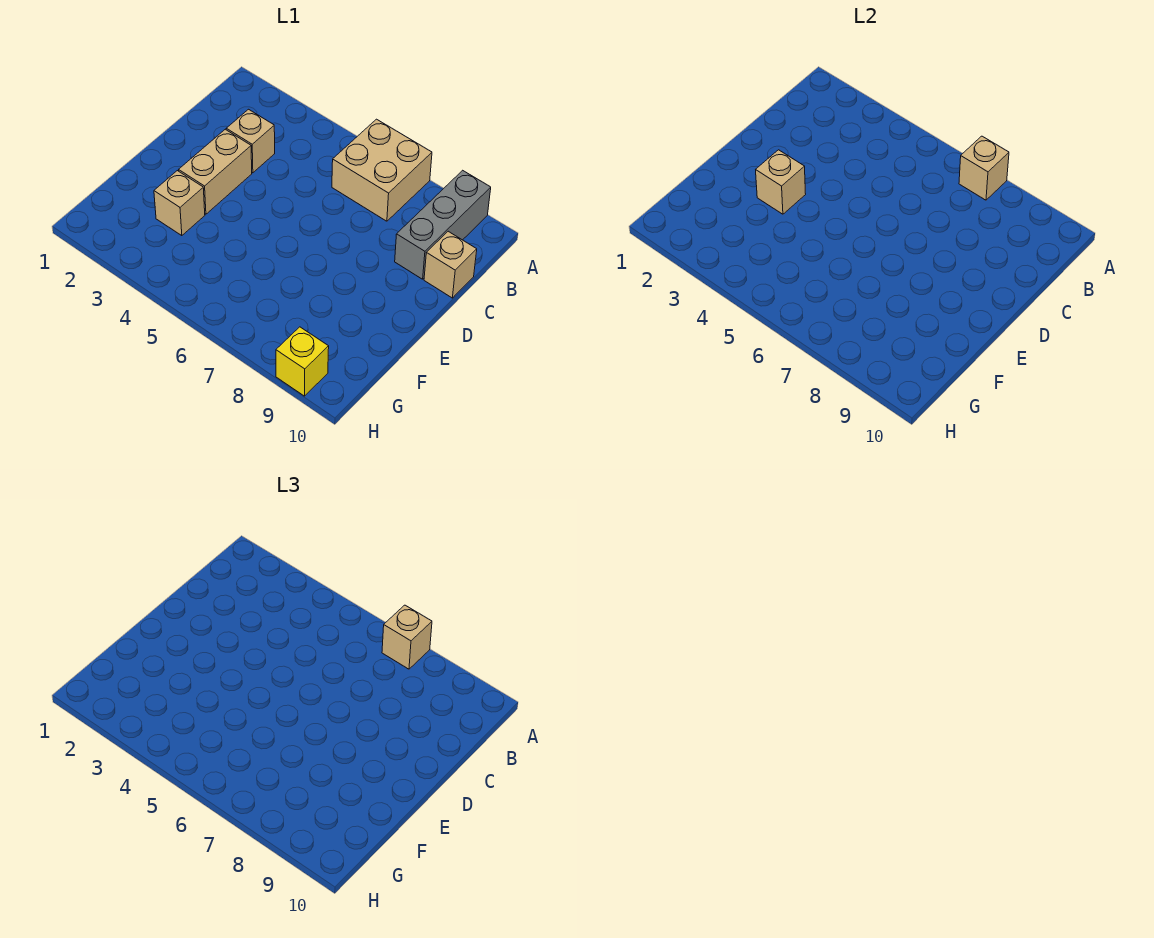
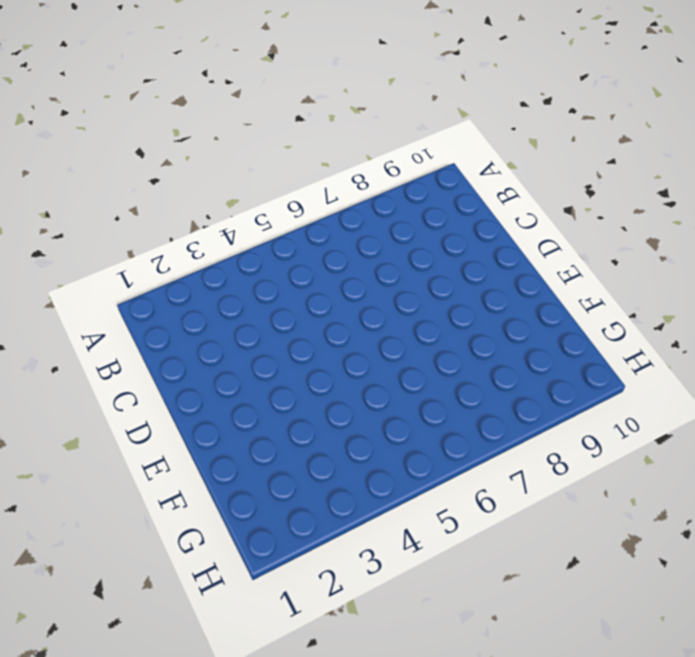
none -> tan 2x2 brick [332,119,432,221]
none -> grey 1x3 brick [395,170,491,279]

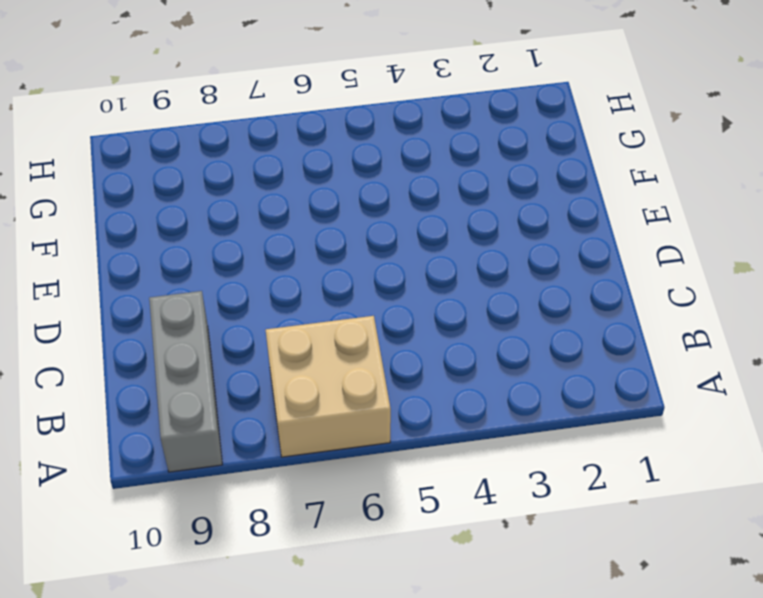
none -> tan 1x1 brick [226,109,275,173]
none -> tan 1x1 brick [424,231,477,298]

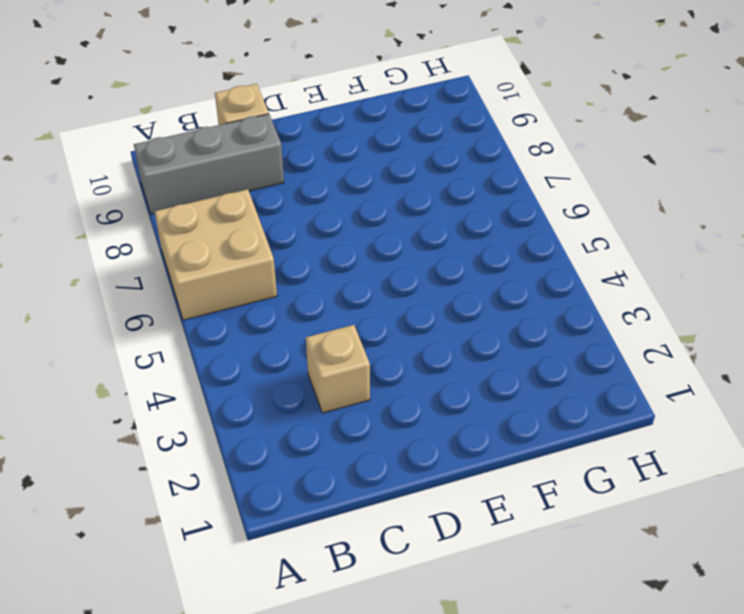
none -> tan 1x2 brick [179,129,252,214]
none -> tan 1x1 brick [154,171,205,236]

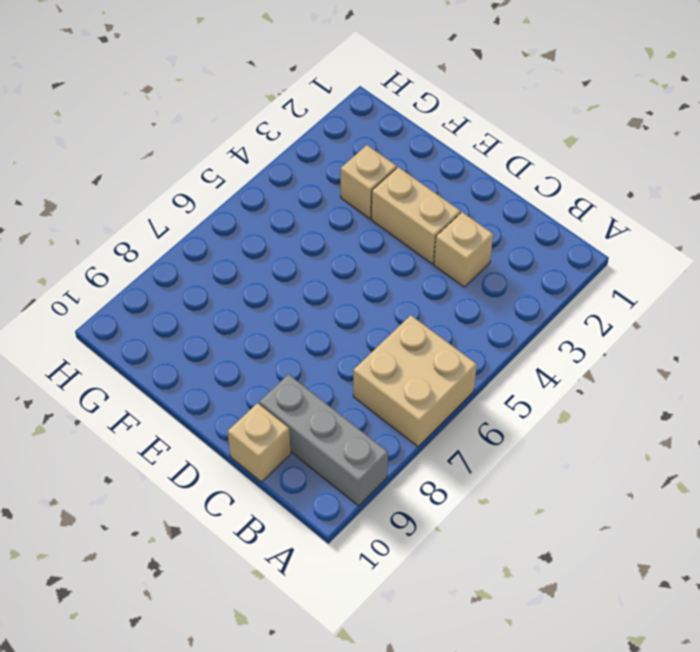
none -> yellow 1x1 brick [276,327,329,396]
none -> tan 1x1 brick [959,136,1009,200]

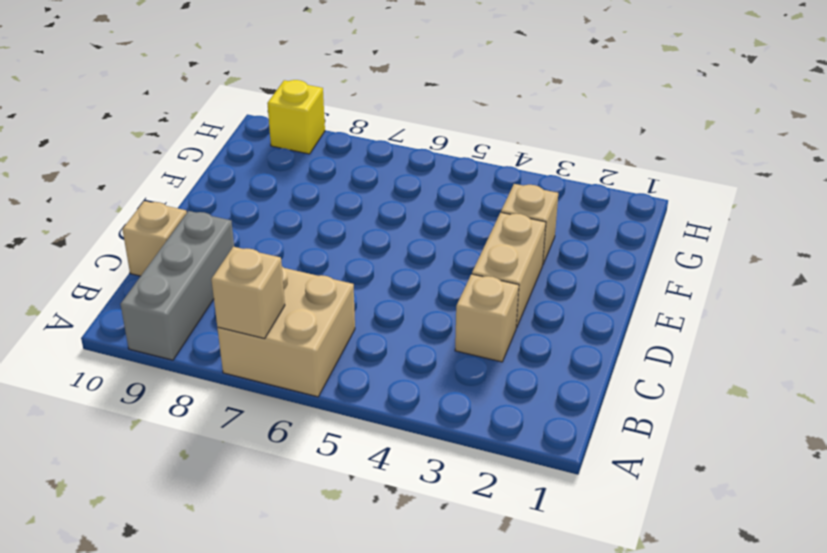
none -> tan 1x1 brick [756,150,806,214]
none -> tan 1x1 brick [382,605,432,669]

